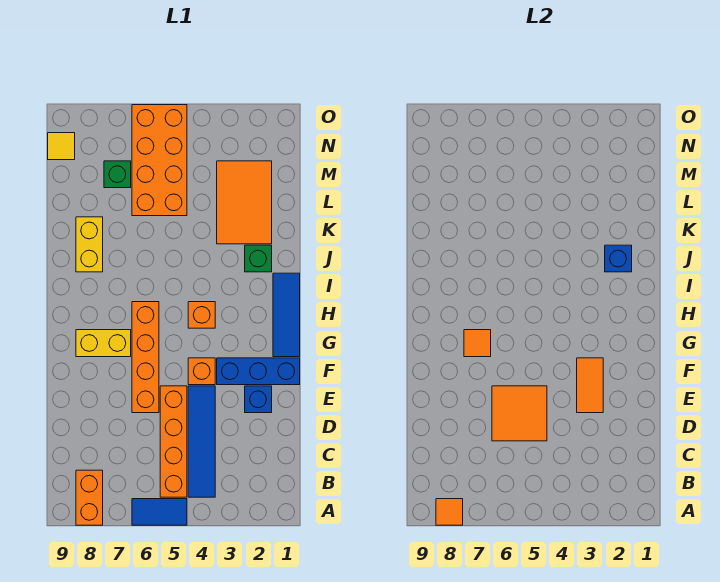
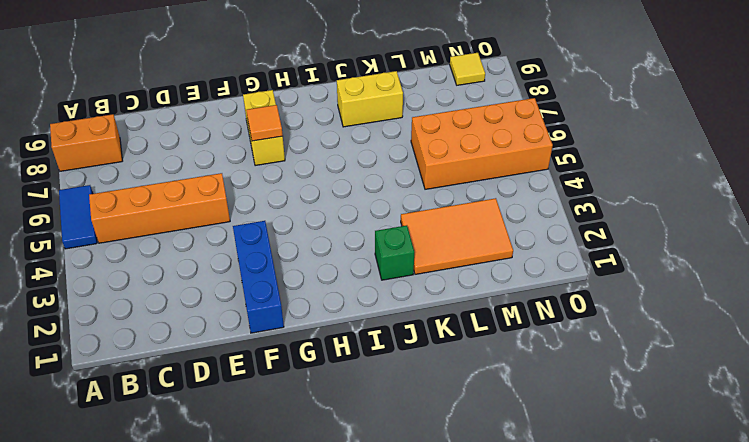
none -> blue 1x4 tile [188,386,215,497]
none -> blue 1x1 brick [245,386,272,413]
none -> orange 1x4 brick [132,302,159,413]

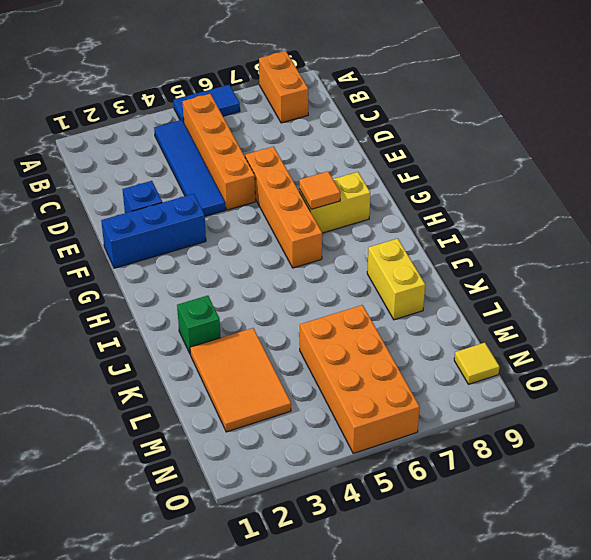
none -> orange 1x1 brick [188,358,215,385]
none -> blue 1x3 tile [273,273,300,357]
none -> orange 1x1 brick [188,302,215,328]

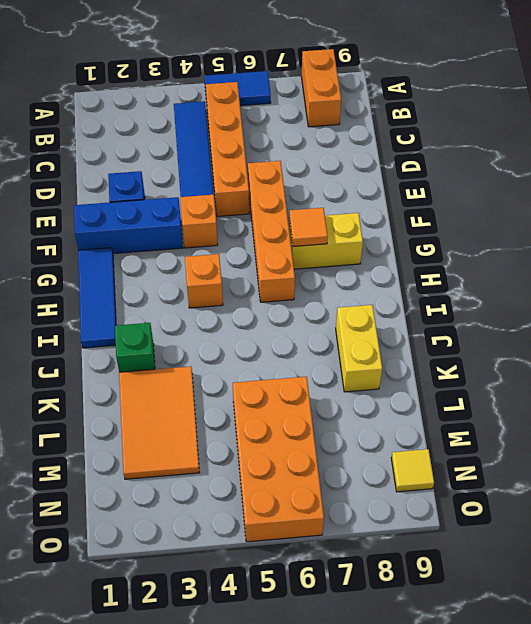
none -> green 1x1 brick [104,161,131,188]
none -> orange 1x1 tile [436,499,463,525]
none -> orange 2x2 tile [492,386,547,441]

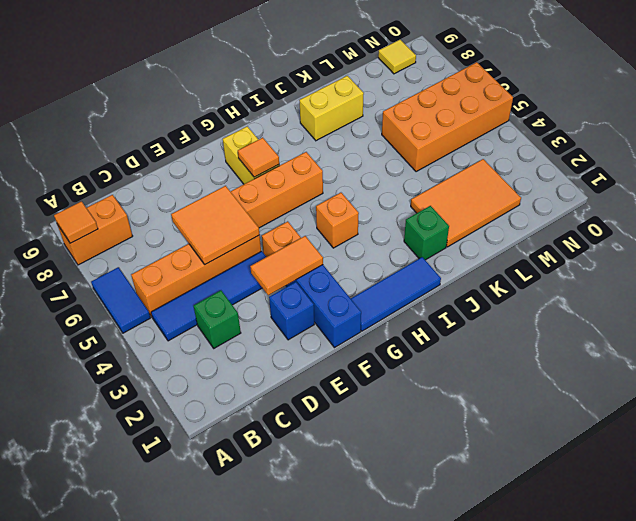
green 1x1 brick [194,290,241,348] -> green 1x1 brick moved to [104,161,131,188]
none -> blue 1x1 brick [605,245,632,272]

